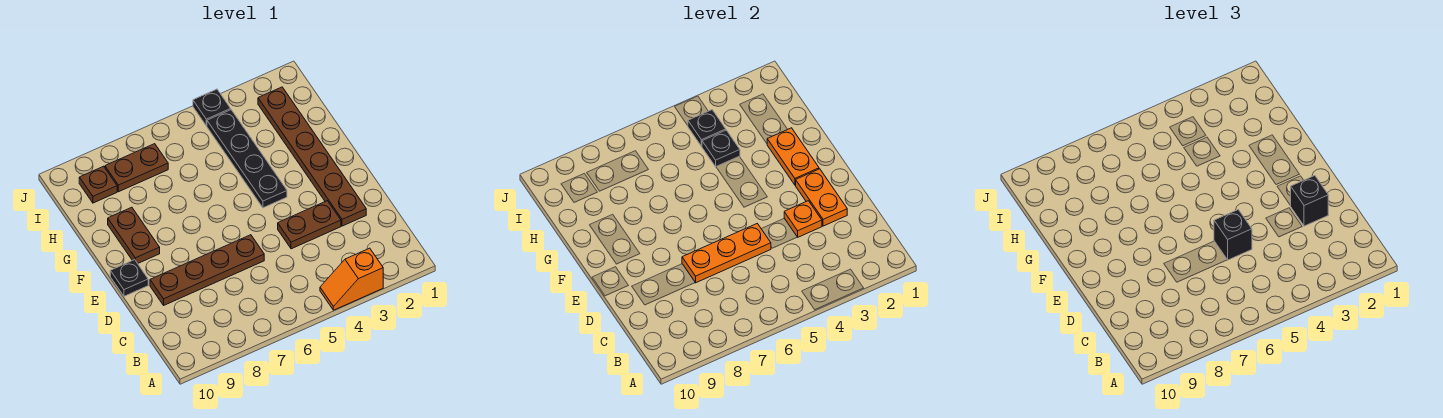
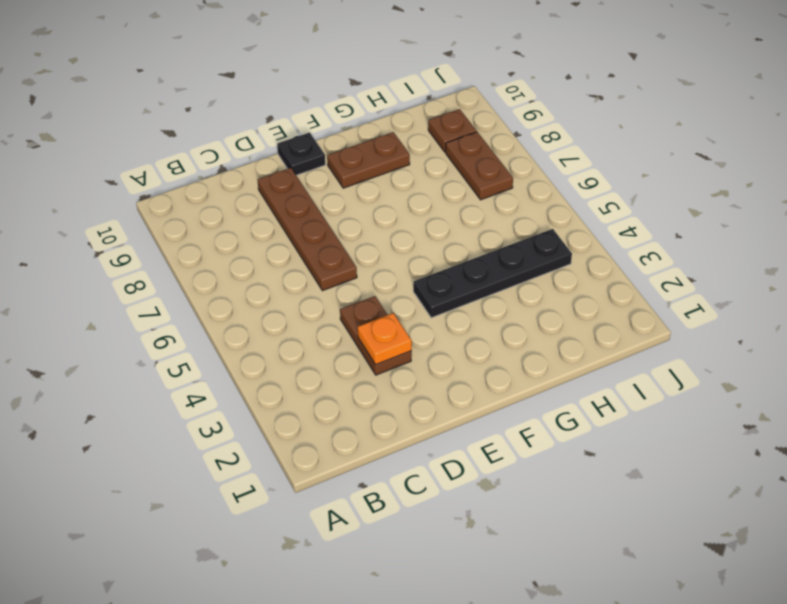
none -> orange 1x2 slope [320,248,383,310]
none -> brown 1x6 plate [258,87,366,226]
none -> black 1x1 plate [193,89,231,126]

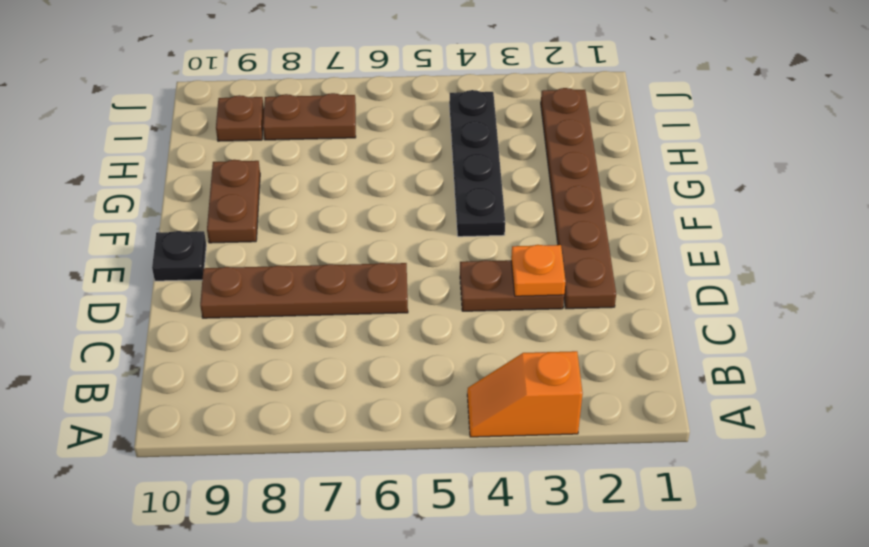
none -> black 1x1 plate [193,89,231,126]
none -> orange 1x2 plate [796,169,847,226]
none -> orange 1x3 plate [682,224,771,283]

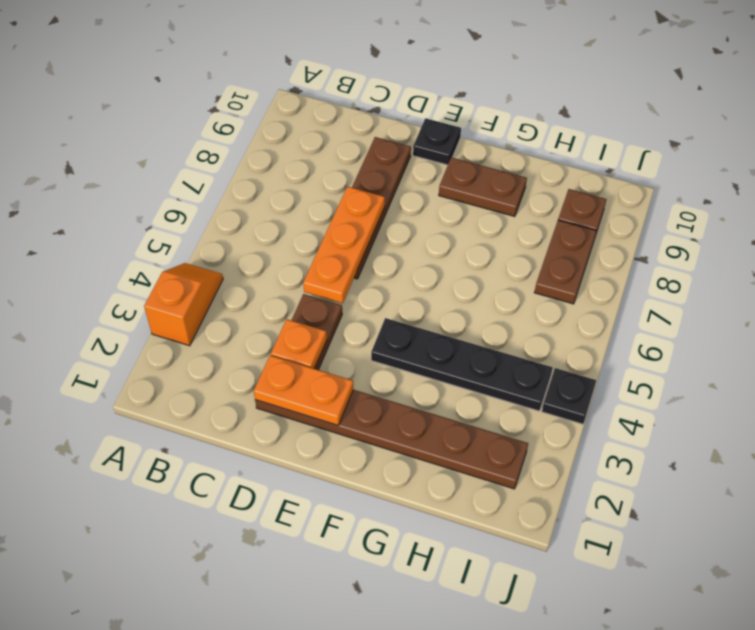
none -> orange 1x2 plate [767,128,819,185]
none -> black 1x1 plate [702,130,740,167]
none -> black 1x1 plate [688,110,726,146]

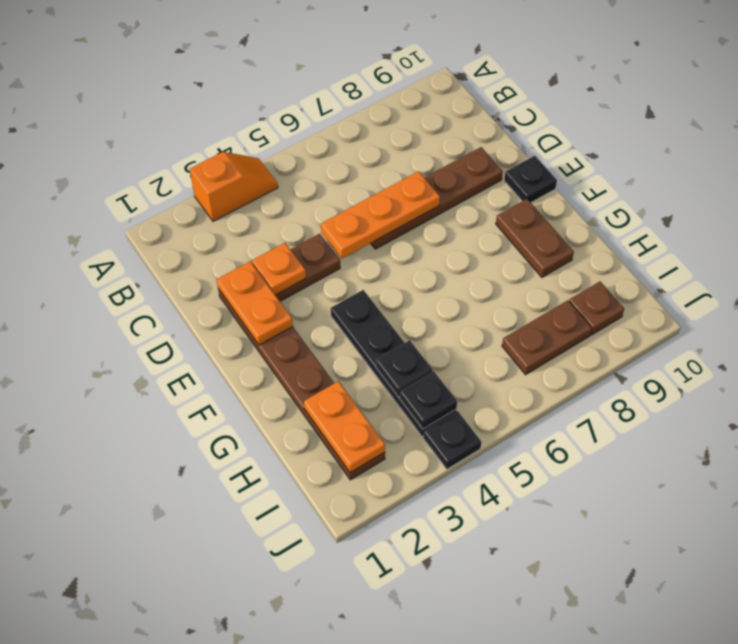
orange 1x2 plate [304,381,385,473] -> orange 1x2 plate moved to [767,128,819,185]
none -> black 1x1 brick [1290,176,1328,226]
none -> black 1x1 brick [1214,210,1252,260]

